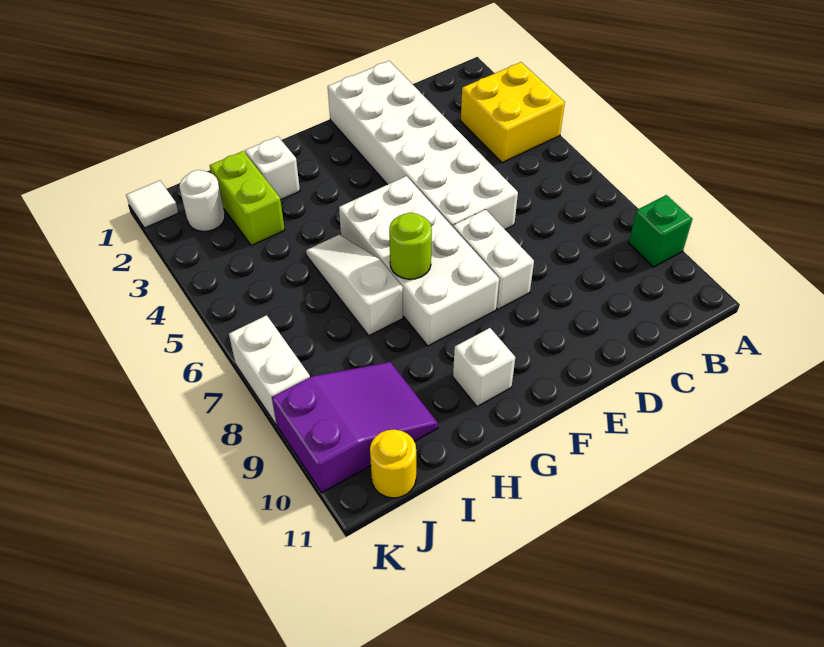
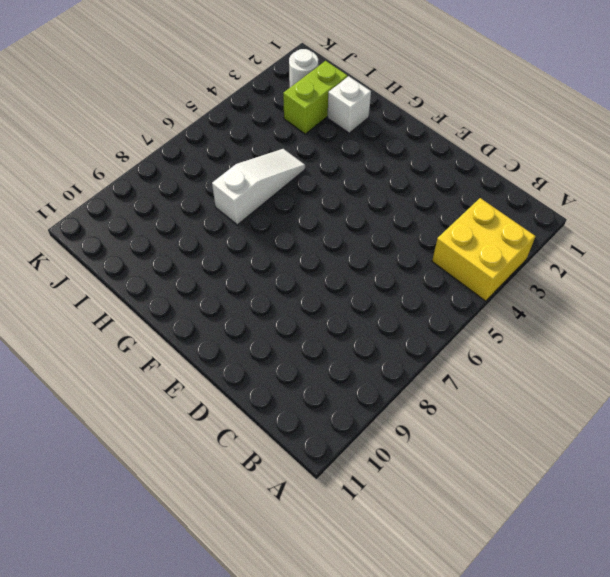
none -> green 1x1 brick [629,195,692,267]
none -> white 2x6 brick [328,61,518,229]
none -> white 1x2 brick [453,210,534,309]

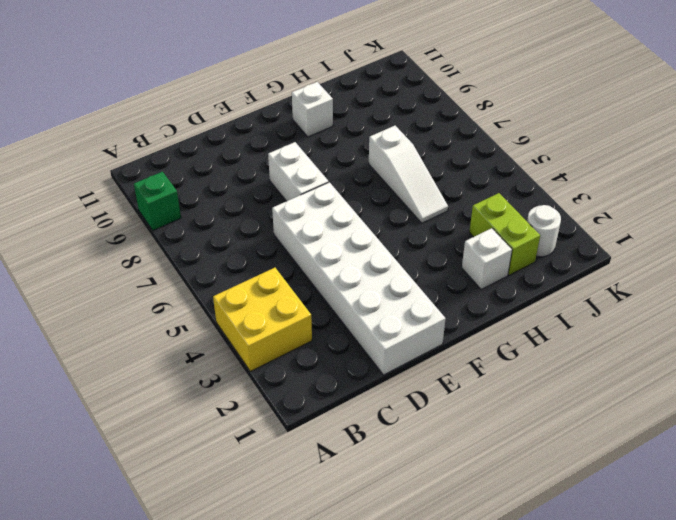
none -> white 2x4 brick [339,176,499,346]
none -> purple 2x3 slope [272,362,438,493]
none -> yellow 1x1 round brick [370,430,416,498]

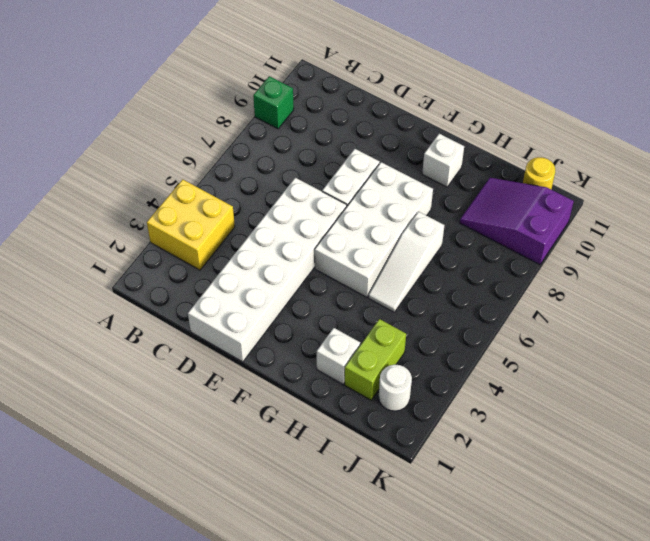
none -> white 1x1 tile [126,181,178,228]
none -> white 1x2 brick [229,315,310,425]
none -> lime 1x1 round brick [389,213,432,279]

